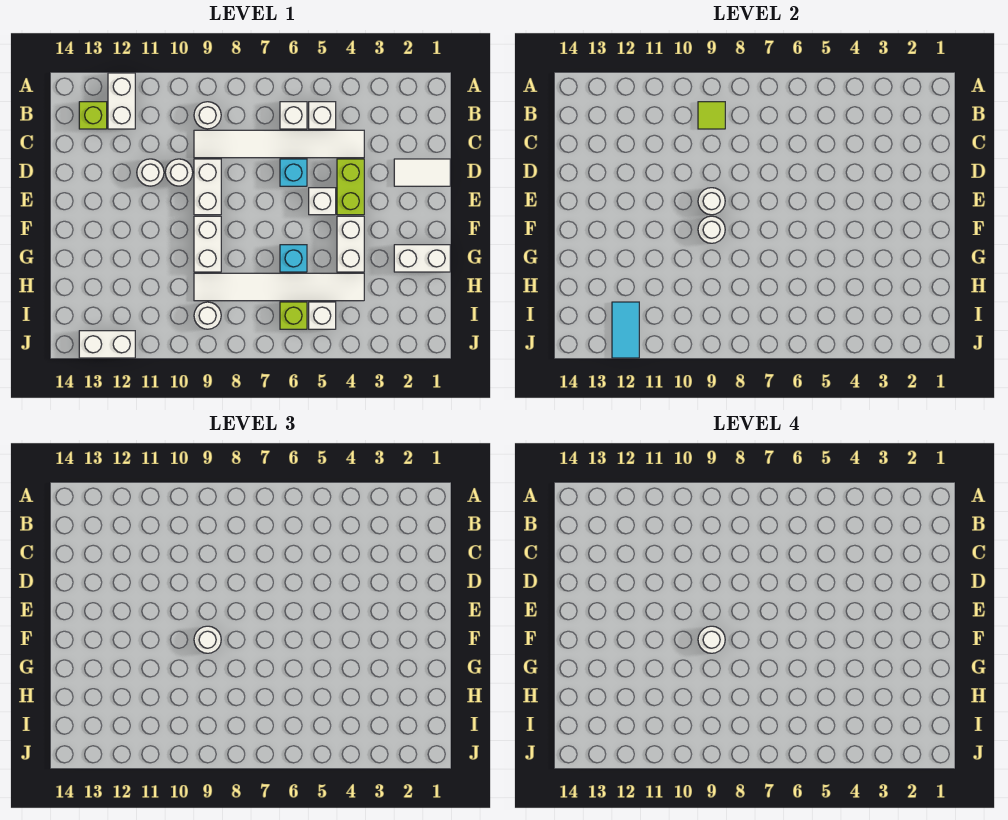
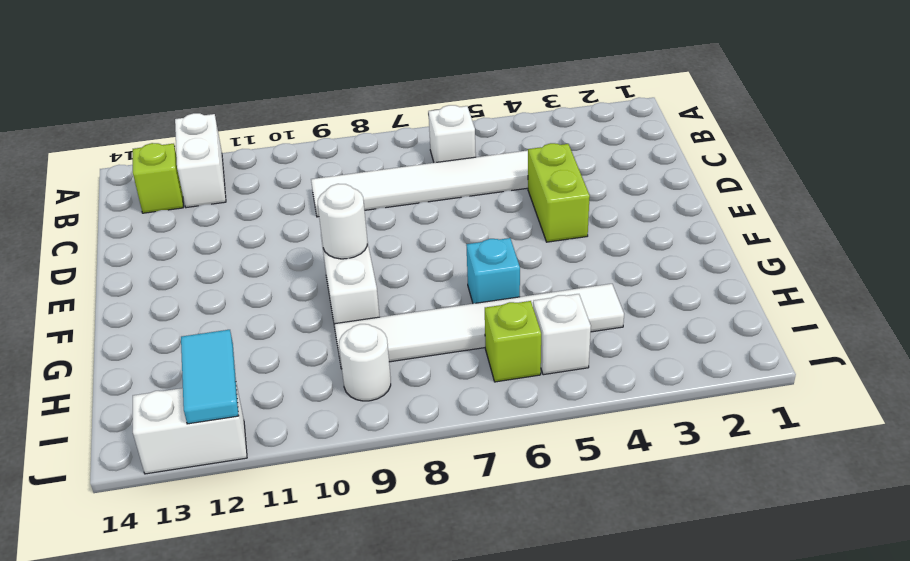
none -> white 1x1 brick [309,102,336,129]
none -> white 1x1 round brick [194,102,221,129]
none -> white 1x2 tile [394,159,450,186]

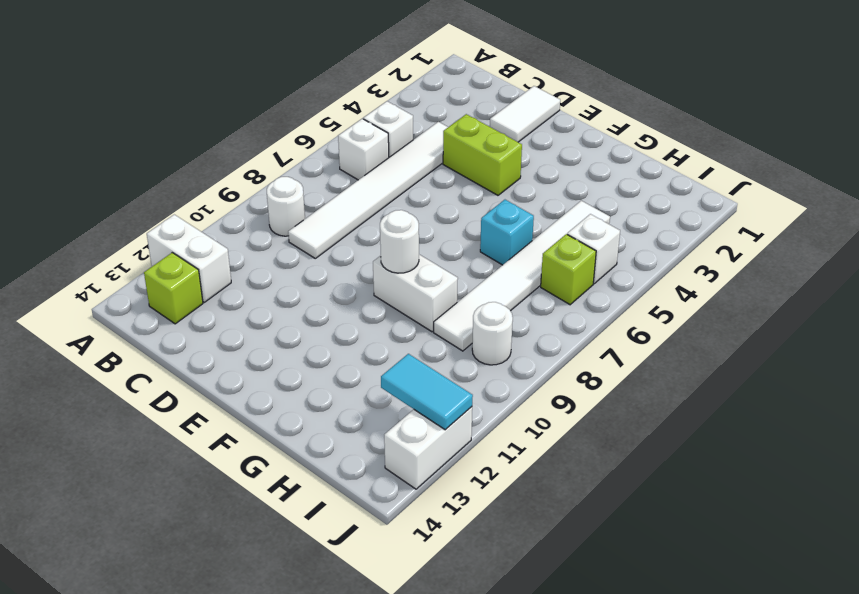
none -> cyan 1x1 brick [280,159,307,186]
none -> white 1x2 brick [194,159,221,215]
none -> white 1x1 round brick [165,159,193,186]

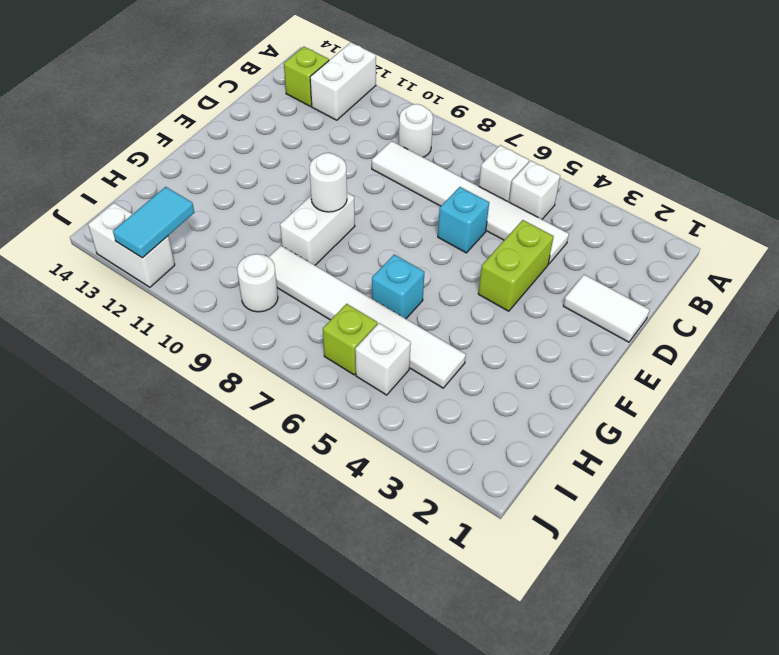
none -> white 1x2 brick [194,159,221,215]
none -> white 1x1 round brick [165,159,193,186]
none -> white 1x1 round brick [137,159,164,186]

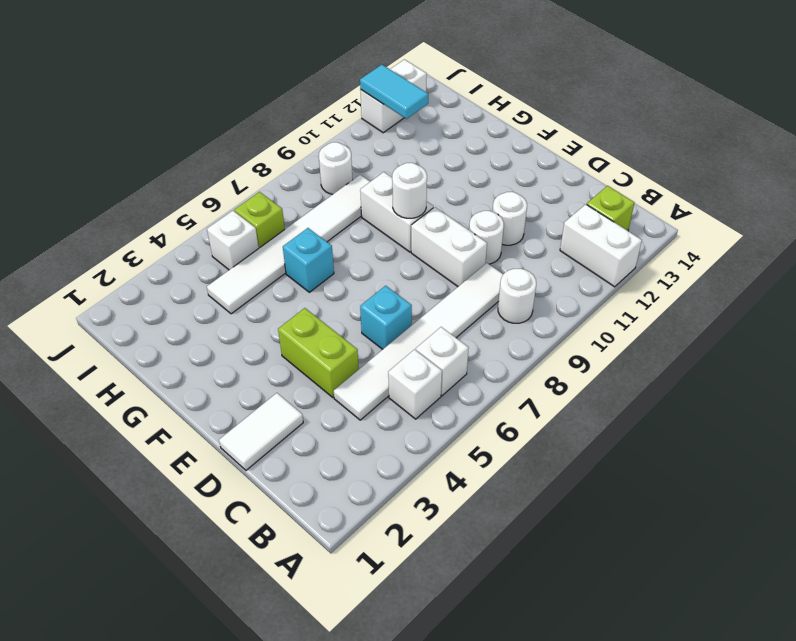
none -> white 1x1 brick [309,188,336,215]
none -> white 1x2 brick [337,216,364,272]
none -> white 1x2 brick [394,245,450,272]

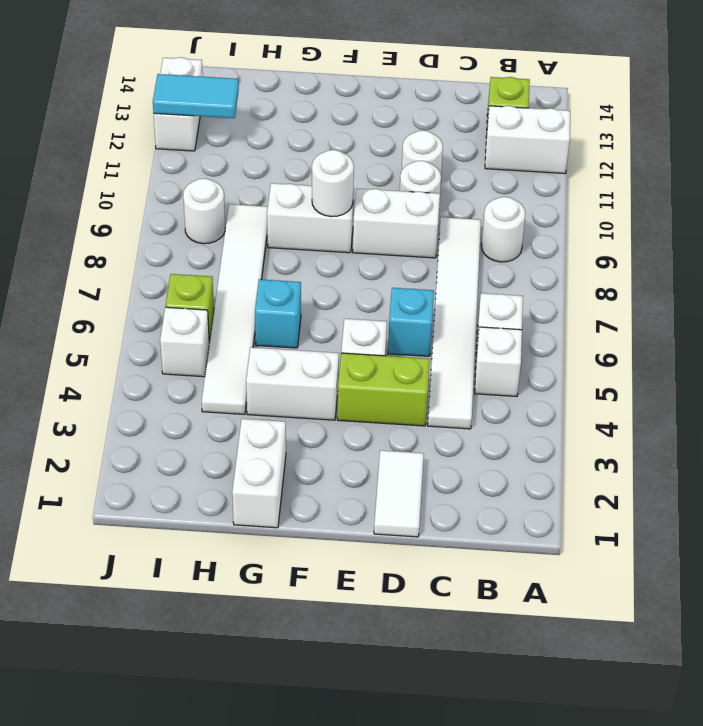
none -> lime 1x1 tile [698,102,725,129]
none -> white 1x1 round brick [698,188,725,215]
none -> white 1x1 round brick [194,626,221,653]

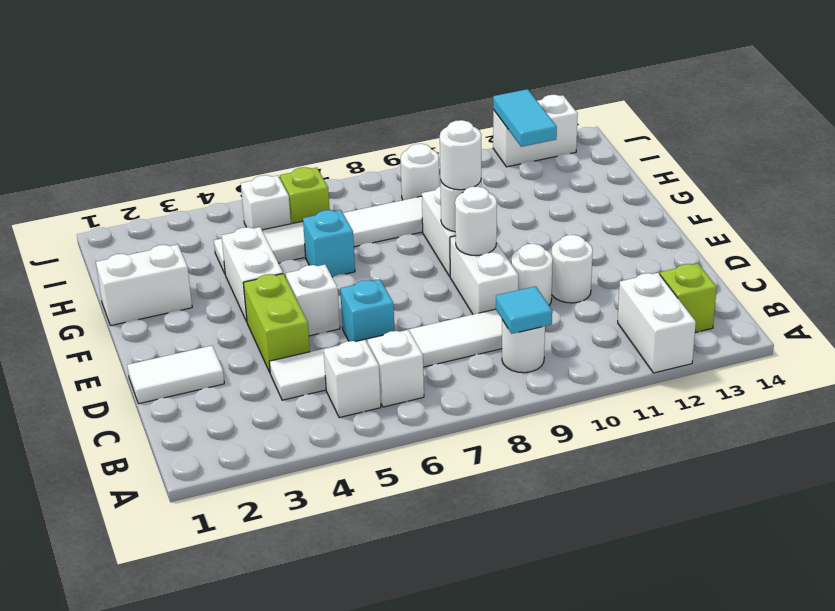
cyan 1x1 tile [496,286,552,334] -> lime 1x1 tile [698,102,725,129]
none -> white 1x1 round brick [698,626,725,653]

